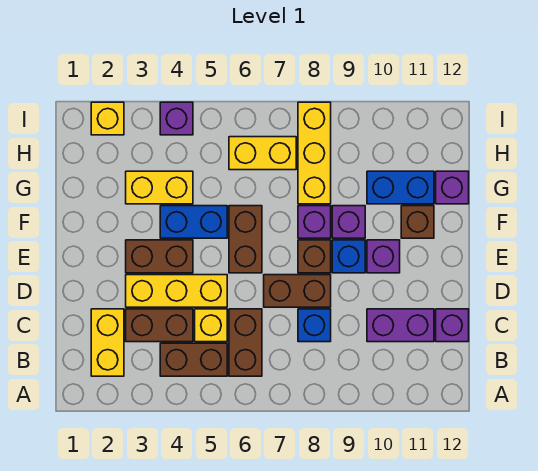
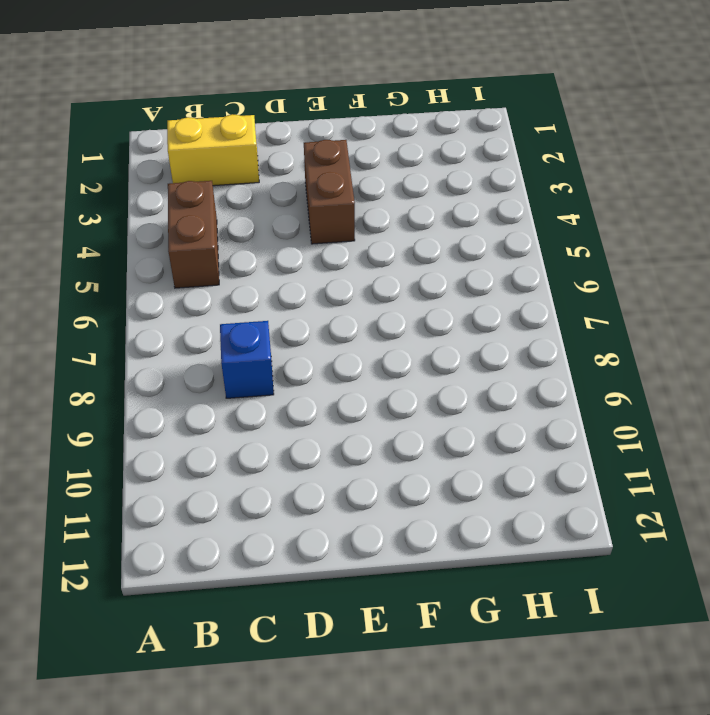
none -> brown 1x2 brick [229,309,262,376]
none -> brown 1x2 brick [126,309,193,342]
none -> yellow 1x1 brick [195,309,227,342]

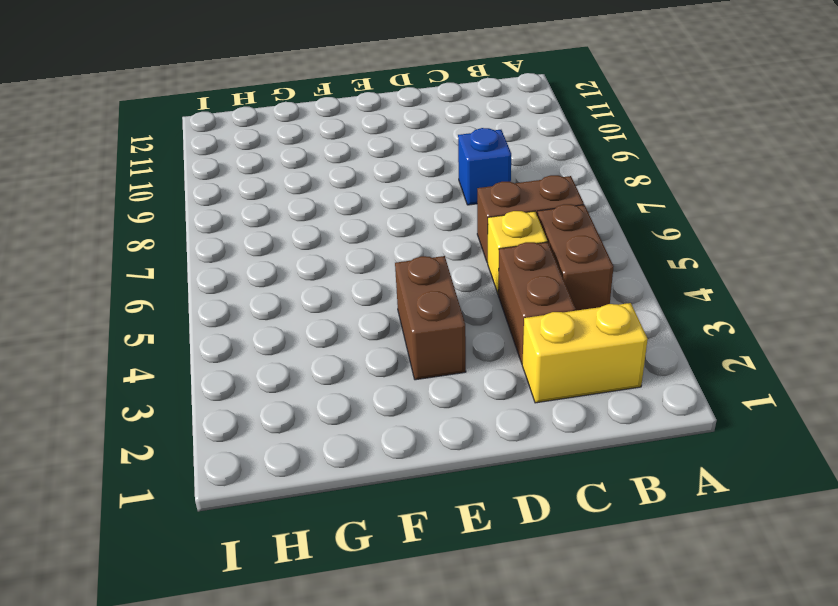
none -> purple 1x2 brick [367,309,434,342]
none -> purple 1x1 brick [436,309,469,342]
none -> yellow 1x3 brick [126,275,227,307]

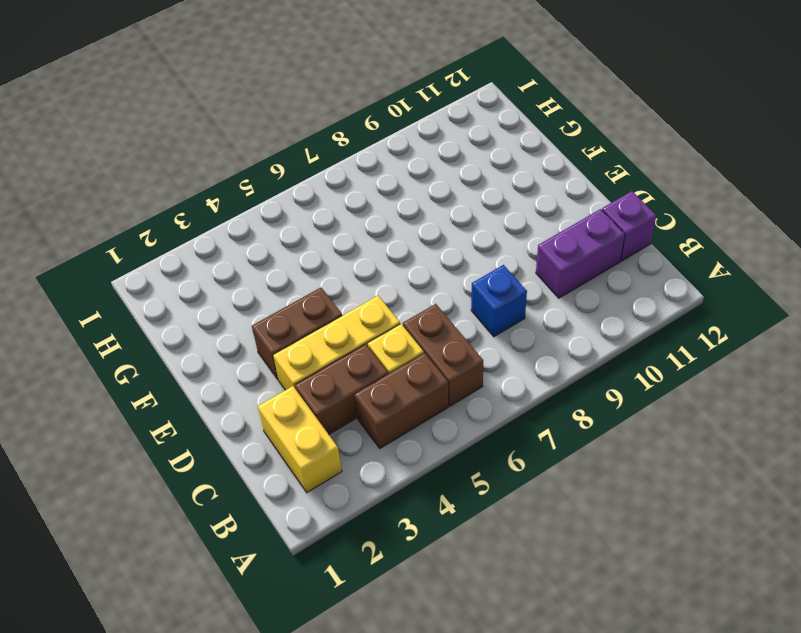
none -> brown 1x2 brick [264,275,331,307]
none -> brown 1x2 brick [229,206,262,273]
none -> brown 1x1 brick [298,240,331,273]

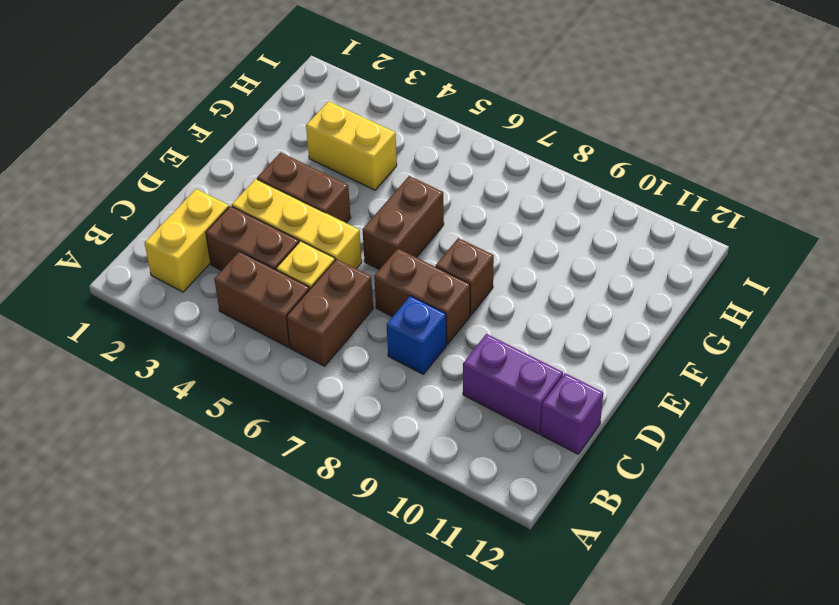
none -> blue 1x1 brick [332,240,365,273]
none -> purple 1x1 brick [367,240,400,273]
none -> blue 1x2 brick [160,206,227,238]

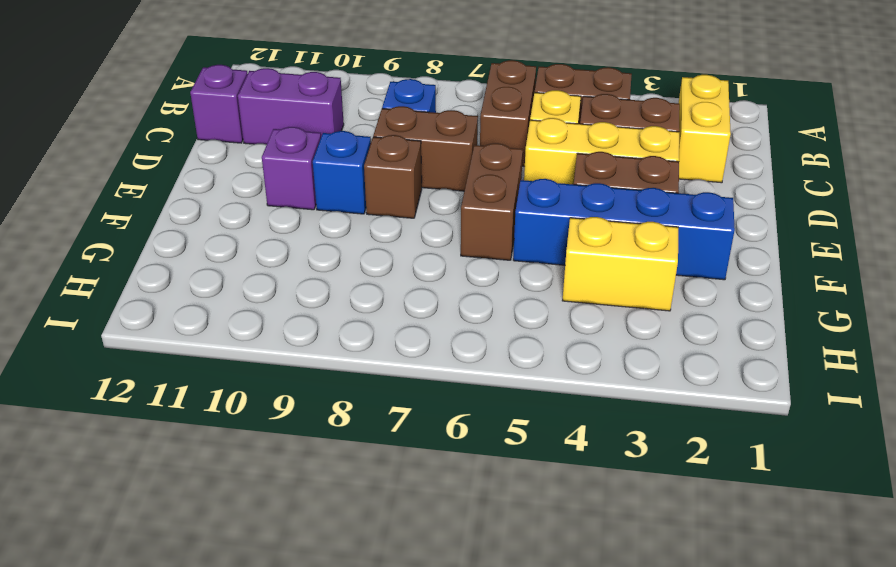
blue 1x4 brick [513,179,735,280] -> blue 1x2 brick [160,206,227,238]
none -> purple 1x1 brick [298,206,331,238]
none -> purple 1x1 brick [332,206,365,238]
none -> brown 1x1 brick [401,206,434,238]

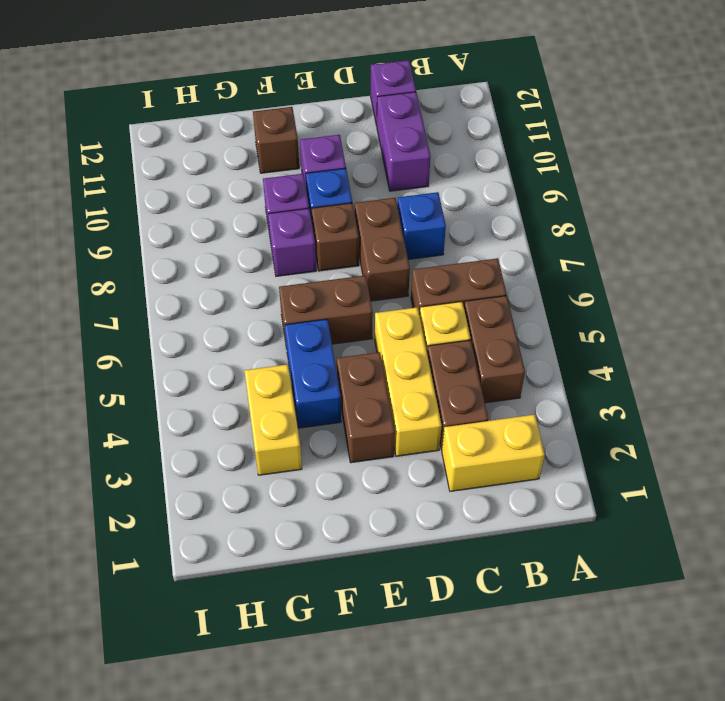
none -> yellow 1x3 brick [298,102,331,204]
none -> blue 1x2 brick [367,171,434,204]
none -> purple 1x1 brick [436,171,469,204]

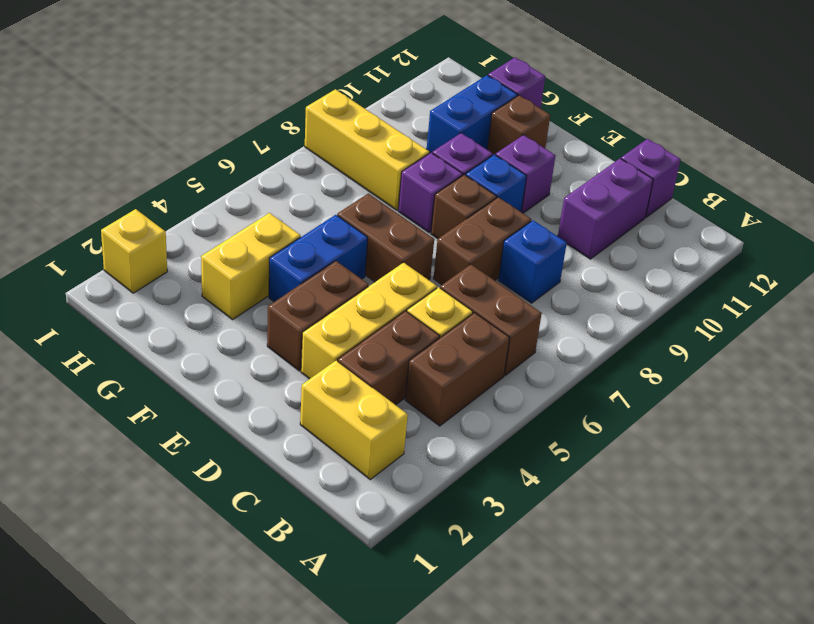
none -> yellow 1x2 brick [229,137,296,170]
none -> purple 1x1 brick [160,102,193,135]

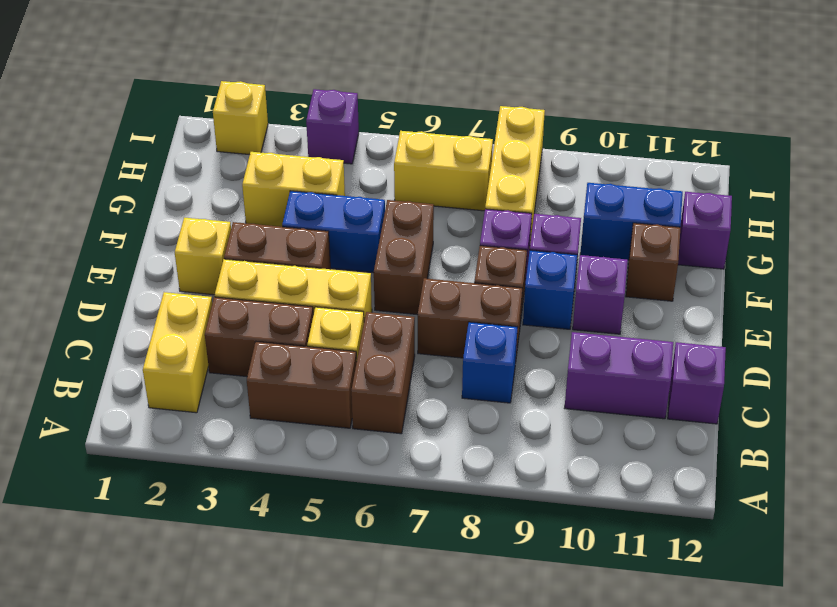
yellow 1x1 brick [175,218,231,295] -> none

